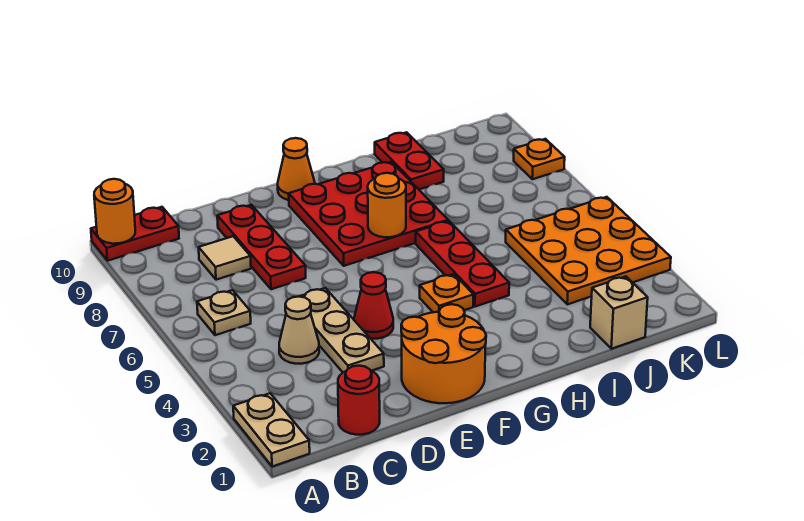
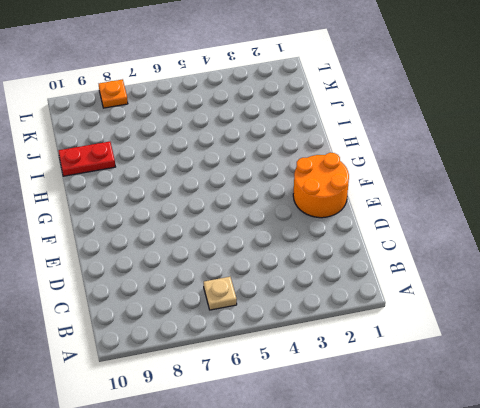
none -> tan 1x2 plate [233,393,310,467]
none -> red 1x2 plate [91,207,179,261]
none -> red 1x1 round brick [338,366,380,435]

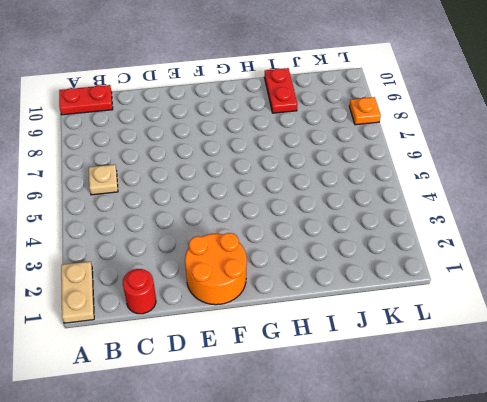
none -> tan 1x1 cone [279,297,319,364]
none -> tan 1x1 tile [199,236,251,280]
none -> tan 1x3 plate [299,288,384,372]

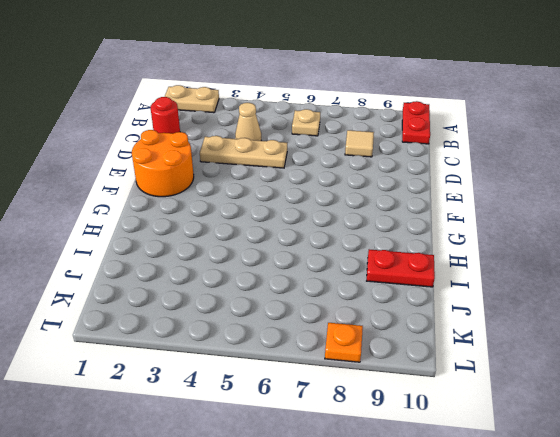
none -> red 1x3 plate [217,205,306,289]
none -> red 1x1 cone [354,272,393,339]
none -> red 3x3 plate [289,162,448,266]

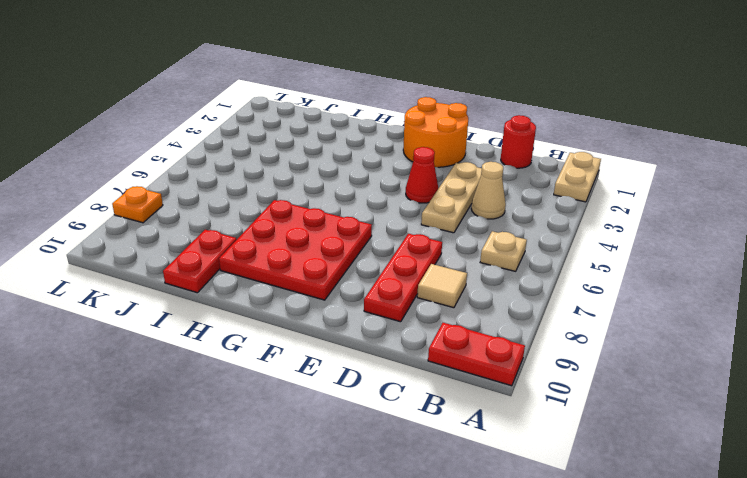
none -> orange 1x1 cone [278,138,315,200]
none -> orange 1x1 plate [420,274,473,312]
none -> red 1x3 plate [416,221,509,307]

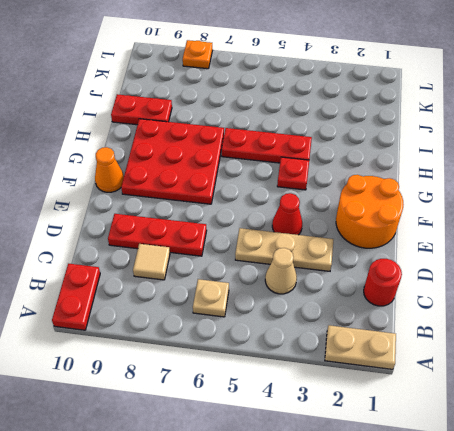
red 1x1 plate [277,157,309,190] -> orange 1x1 plate [420,274,473,312]
none -> tan 1x1 brick [590,276,648,349]
none -> orange 3x3 plate [506,197,671,304]
none -> orange 1x1 round brick [94,179,135,244]

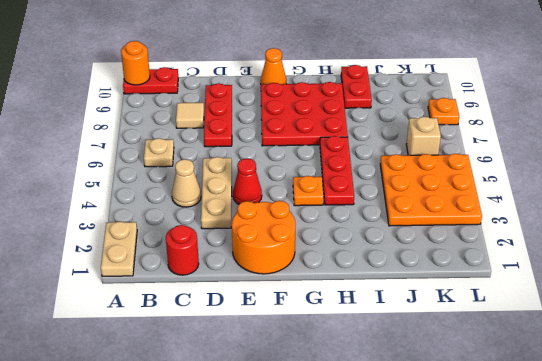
tan 1x1 brick [406,117,441,155] -> tan 1x1 brick moved to [590,276,648,349]
none -> orange 1x1 round brick [368,173,406,237]

